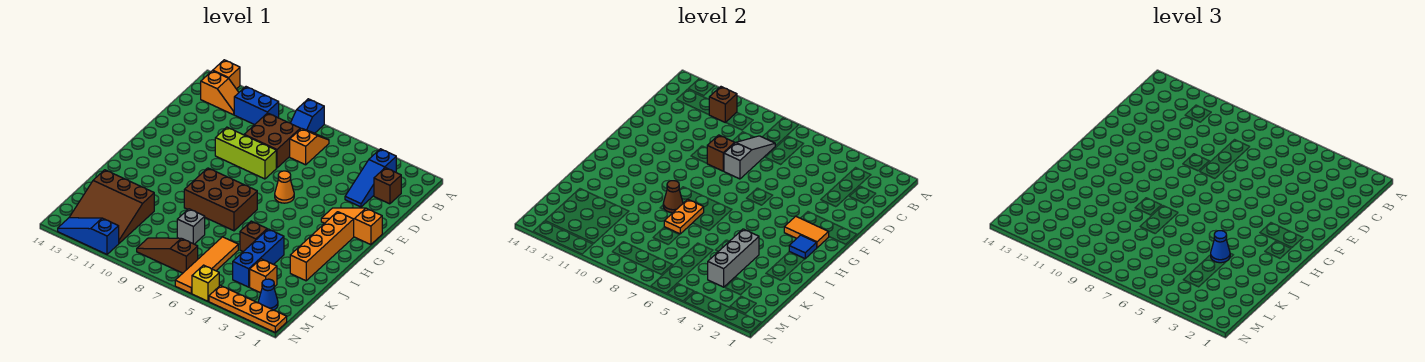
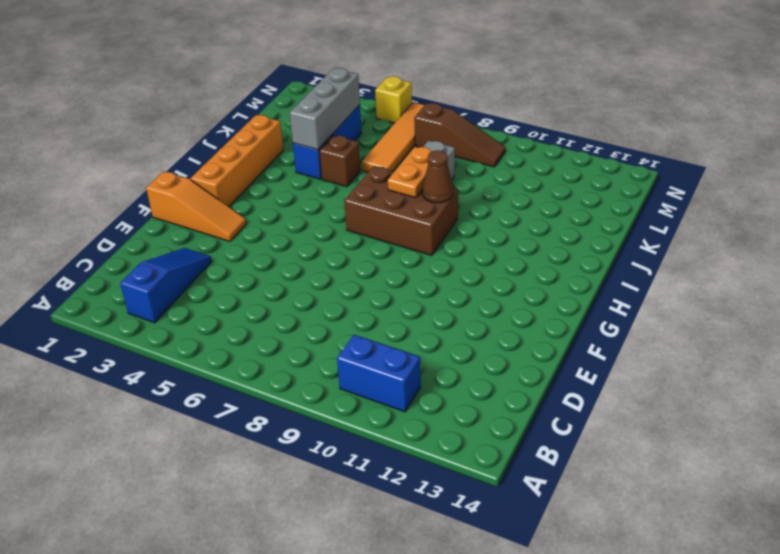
none -> blue 1x2 slope [291,99,324,133]
none -> orange 1x1 brick [213,60,240,89]
none -> orange 1x2 slope [290,128,329,165]
none -> orange 1x2 slope [201,71,239,115]

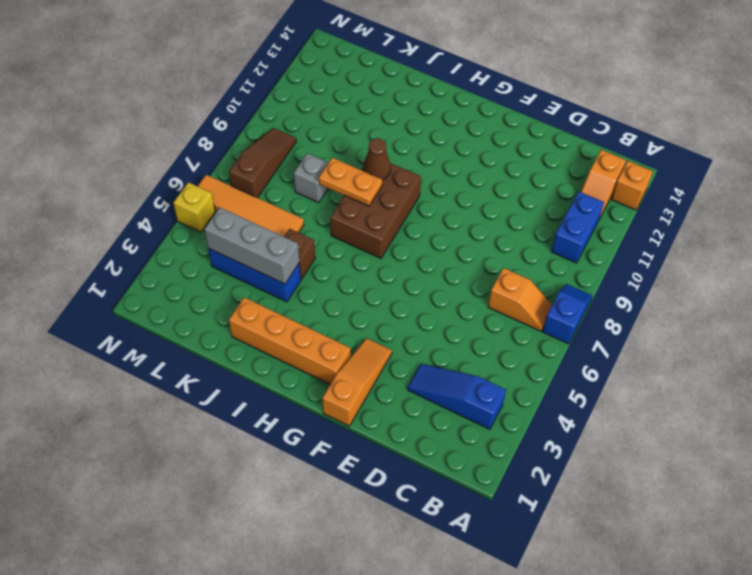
blue 1x2 slope [543,284,592,344] -> blue 1x2 slope turned to [291,99,324,133]
none -> brown 1x1 brick [374,168,401,204]
none -> brown 2x2 brick [244,113,300,168]
none -> lime 1x3 brick [215,127,276,179]
none -> orange 1x1 cone [275,171,294,203]

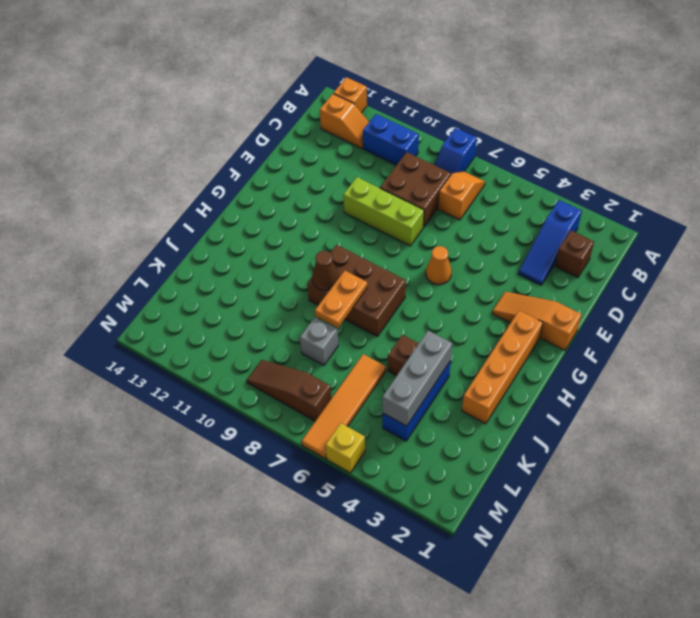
none -> brown 3x3 slope [70,170,154,243]
none -> orange 1x1 brick [250,259,277,293]
none -> blue 1x1 cone [258,279,278,310]
none -> orange 1x4 plate [209,285,287,333]

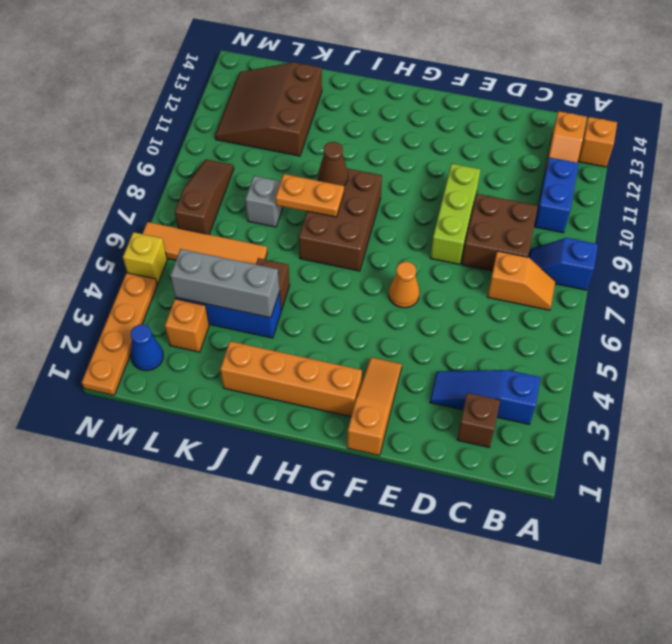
none -> blue 1x3 slope [58,217,119,255]
none -> brown 1x1 brick [709,87,737,123]
none -> grey 1x3 slope [724,136,775,179]
none -> brown 1x1 brick [707,135,735,171]

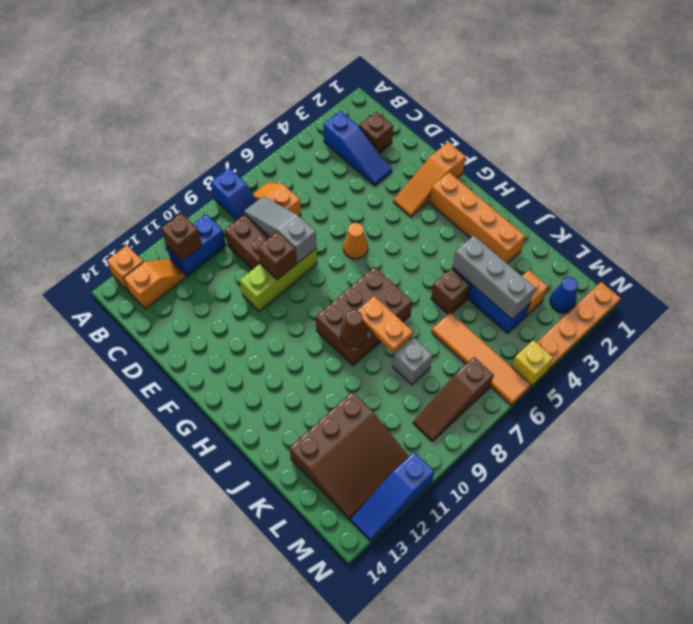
none -> orange 1x2 tile [784,216,829,248]
none -> blue 1x1 tile [789,235,817,259]
none -> blue 1x1 cone [1211,231,1230,263]

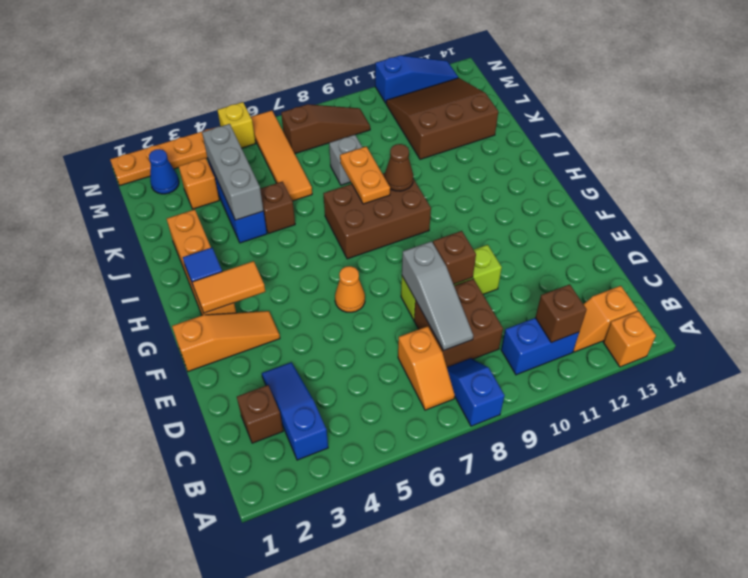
none -> blue 1x1 cone [1211,231,1230,263]

